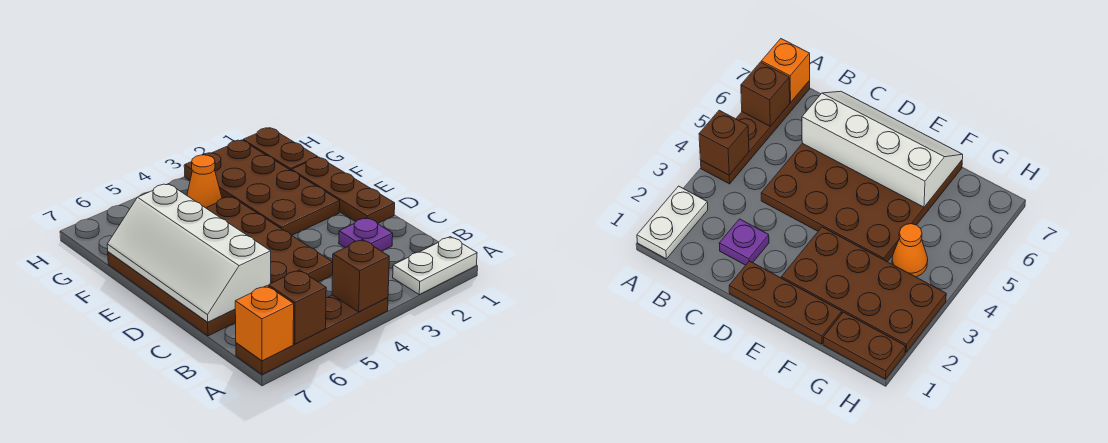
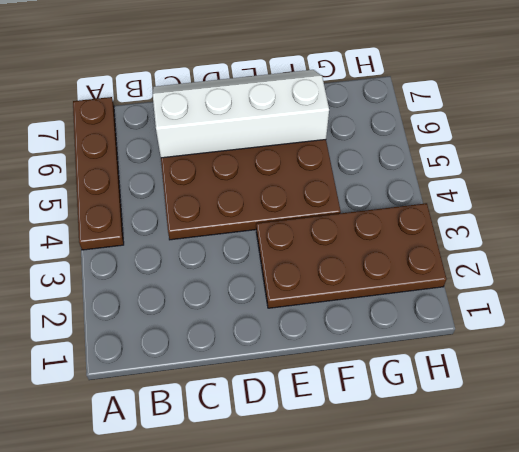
none -> white 1x2 plate [393,237,477,295]
none -> purple 1x1 plate [339,218,393,251]
none -> brown 1x3 plate [292,157,395,224]

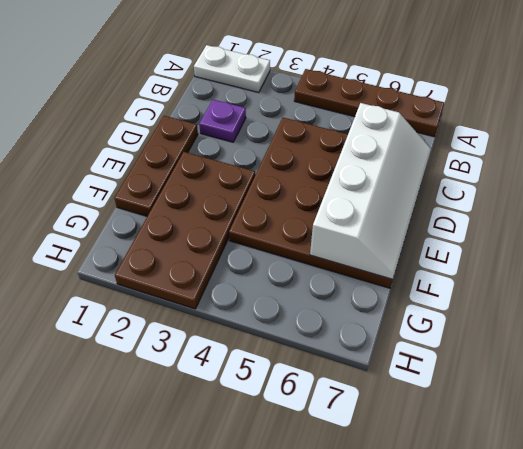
none -> brown 1x2 plate [243,128,318,171]
none -> orange 1x1 cone [187,155,222,208]
none -> brown 1x1 brick [332,240,389,312]

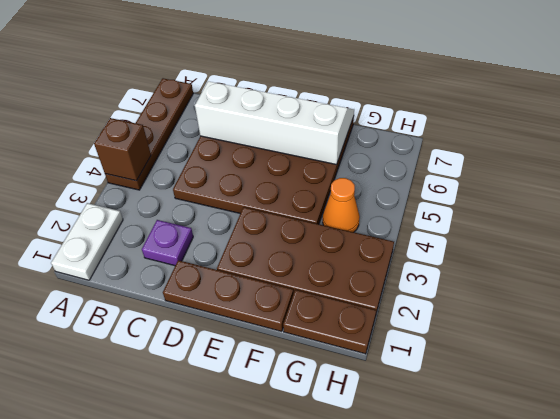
none -> brown 1x1 brick [269,270,326,344]
none -> orange 1x1 brick [235,286,294,361]

